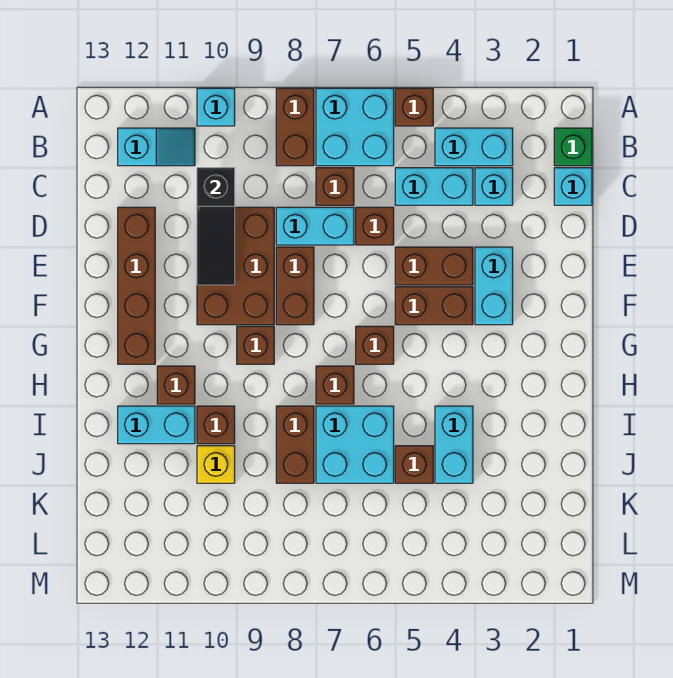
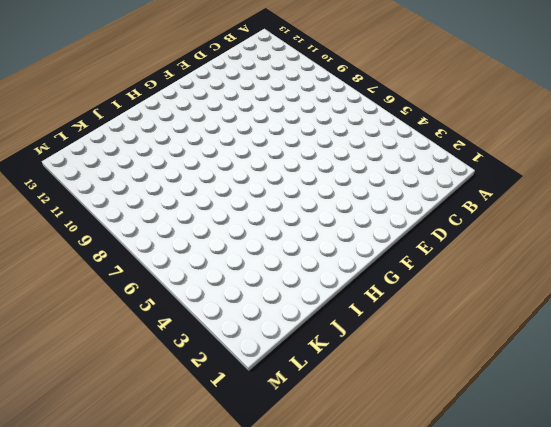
none -> brown 1x1 brick [395,88,433,126]
none -> cyan 2x2 brick [316,88,394,166]
none -> brown 1x2 brick [276,88,314,166]
none -> cyan 1x1 brick [197,88,235,126]

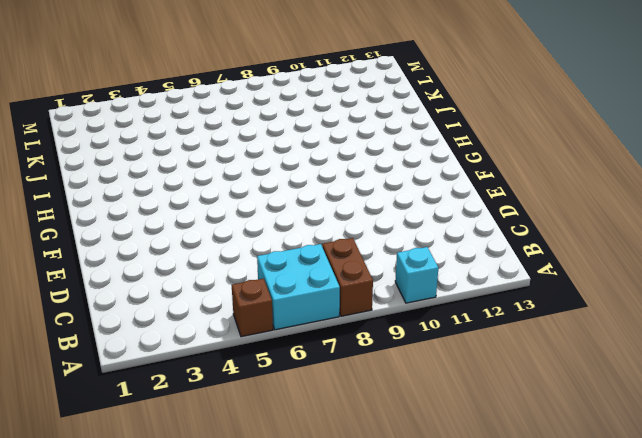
none -> green 1x1 brick [554,128,592,166]
none -> cyan 1x2 brick [435,128,513,166]
none -> cyan 1x2 slope [118,128,195,166]
none -> cyan 1x1 brick [554,168,592,205]

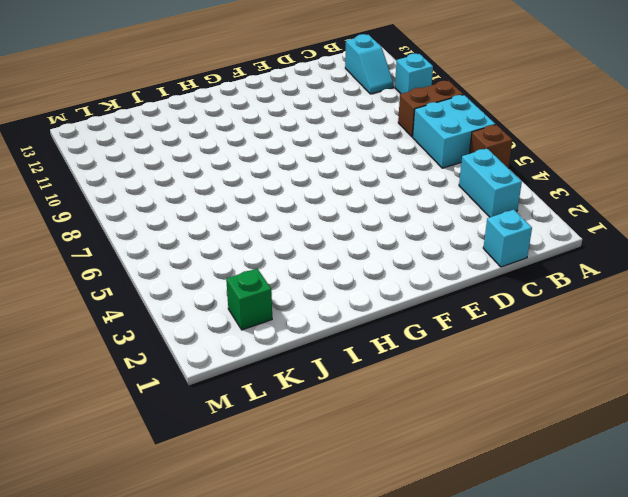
green 1x1 brick [226,269,272,330] -> green 1x1 brick moved to [554,128,592,166]
none -> cyan 1x1 brick [475,168,513,205]
none -> cyan 1x2 brick [395,168,473,205]
none -> brown 1x1 brick [316,168,354,205]
none -> brown 1x1 brick [356,207,394,245]

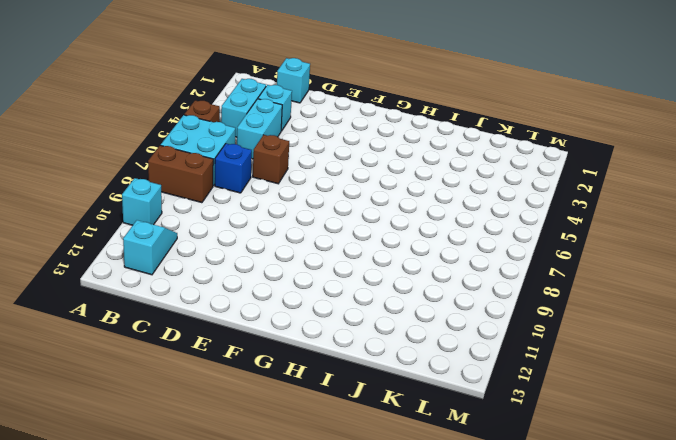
blue 1x1 brick [215,144,252,193] -> brown 1x1 brick [316,168,354,205]
none -> green 1x1 brick [554,128,592,166]
none -> cyan 1x2 brick [276,207,354,245]
none -> brown 2x3 brick [197,207,274,325]
none -> brown 1x4 brick [118,207,155,364]

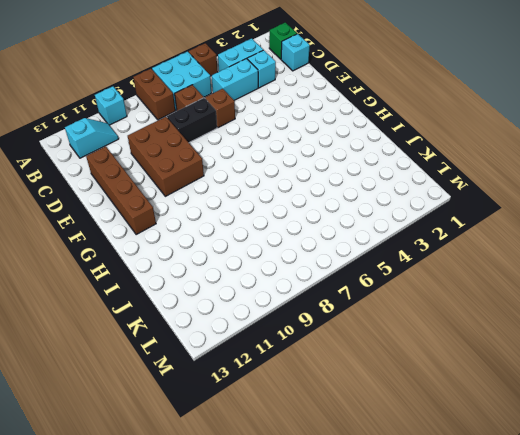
black 1x2 brick [167,98,217,143] -> cyan 1x2 brick [276,207,354,245]
none -> cyan 1x2 brick [475,247,513,325]
none -> brown 1x2 brick [395,247,473,285]
none -> brown 1x2 brick [276,247,314,325]
none -> brown 1x2 brick [395,287,473,325]

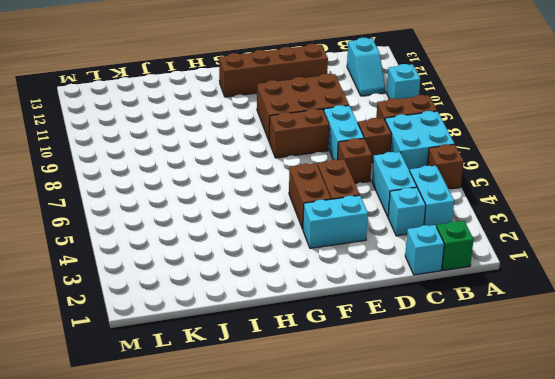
none -> brown 1x1 brick [356,326,394,364]
none -> brown 1x1 brick [237,326,274,364]
none -> brown 1x1 brick [316,366,354,404]
none -> brown 1x1 brick [157,366,195,404]

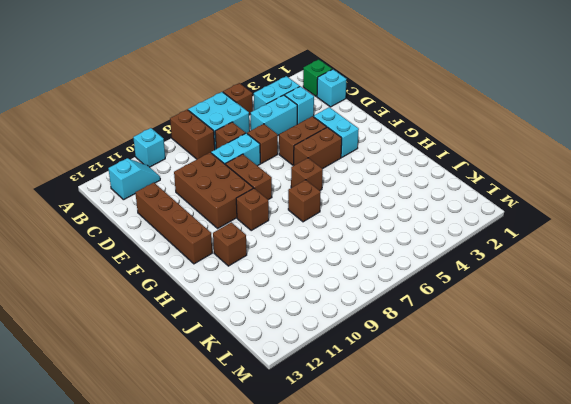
none -> cyan 1x2 brick [435,406,473,483]
none -> cyan 2x2 brick [316,406,394,483]
none -> brown 1x2 brick [276,406,314,483]
none -> brown 1x1 brick [197,406,235,444]

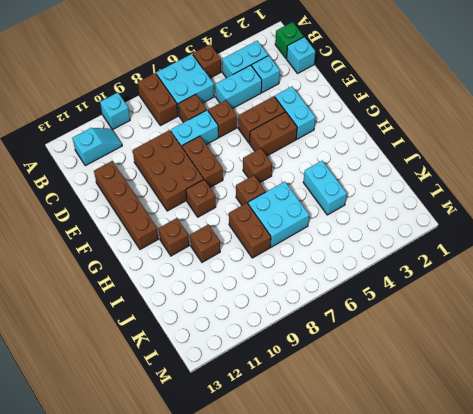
none -> cyan 1x2 brick [118,406,195,444]
none -> brown 1x1 brick [395,446,433,483]
none -> yellow 1x1 brick [197,446,235,483]
none -> black 1x3 slope [197,168,235,285]

